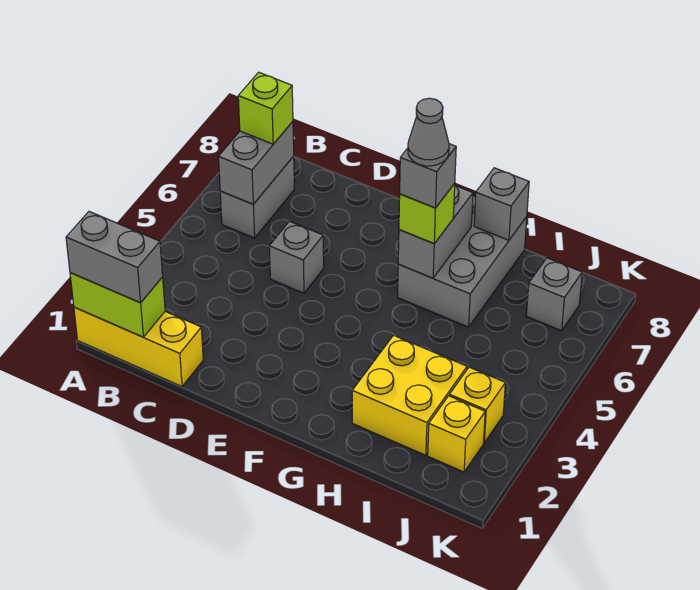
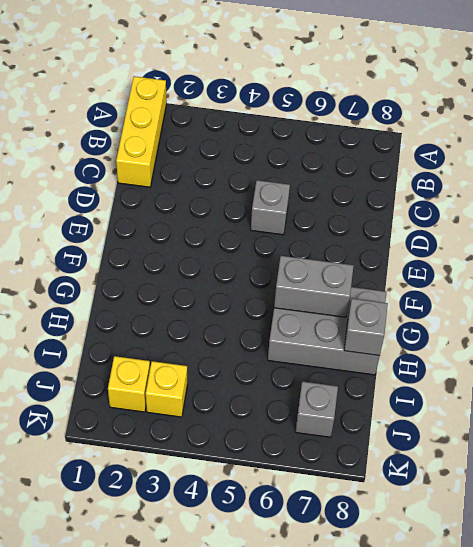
none -> grey 1x2 brick [220,156,294,238]
none -> yellow 2x2 brick [352,335,467,455]
none -> lime 1x2 brick [70,273,165,337]

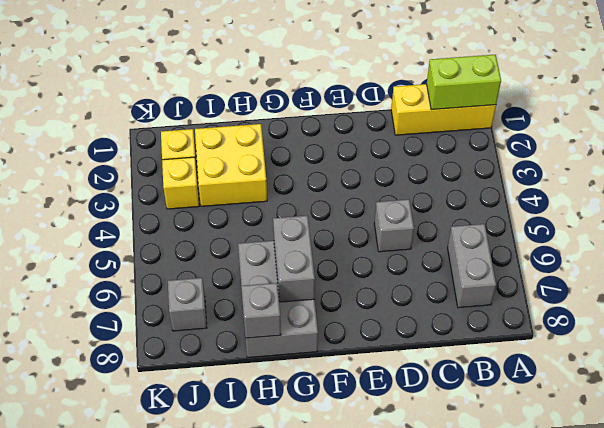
none -> grey 1x2 brick [219,121,294,204]
none -> grey 1x2 brick [66,212,163,303]
none -> lime 1x1 brick [238,72,293,144]

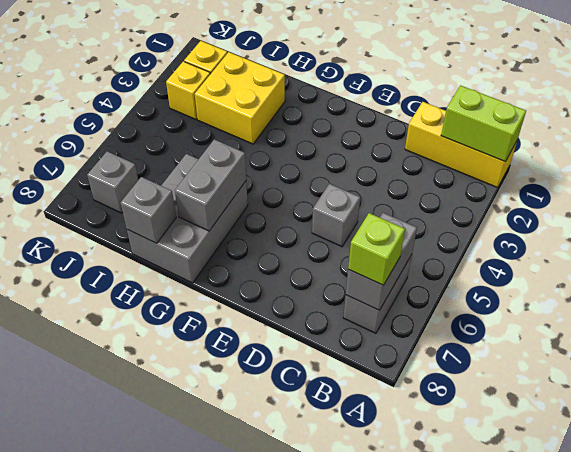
none -> grey 1x2 brick [66,212,163,303]
none -> lime 1x1 brick [399,184,455,243]
none -> grey 1x1 brick [400,144,456,208]

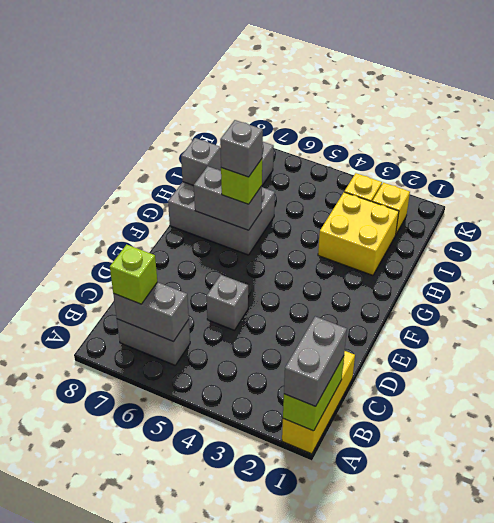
none -> grey 1x1 cone [408,98,449,166]

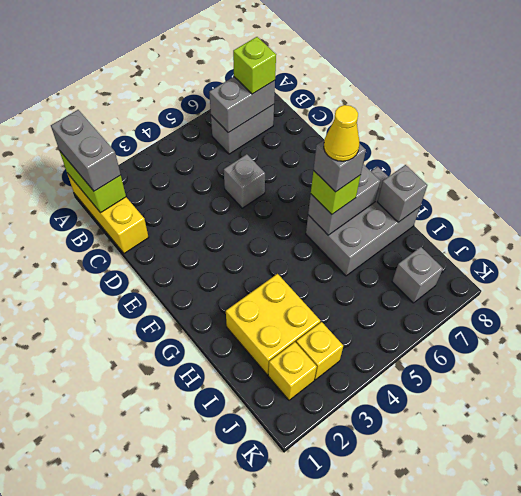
yellow 1x1 cone [324,105,360,161] -> grey 1x1 cone [408,98,449,166]

